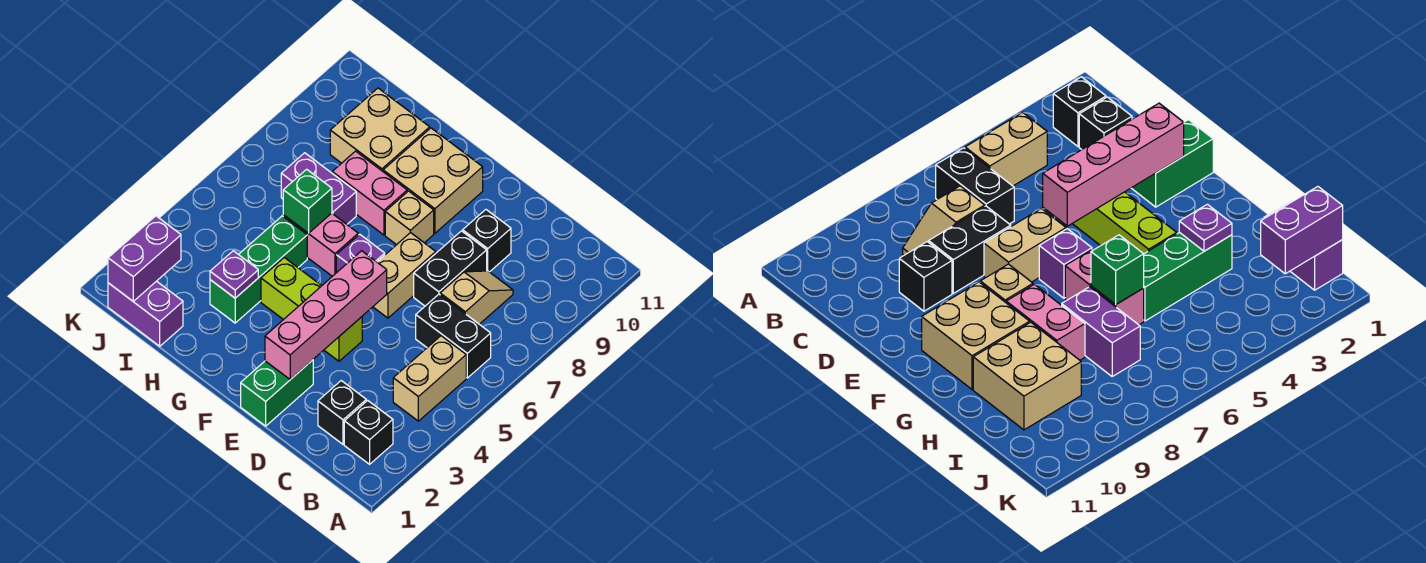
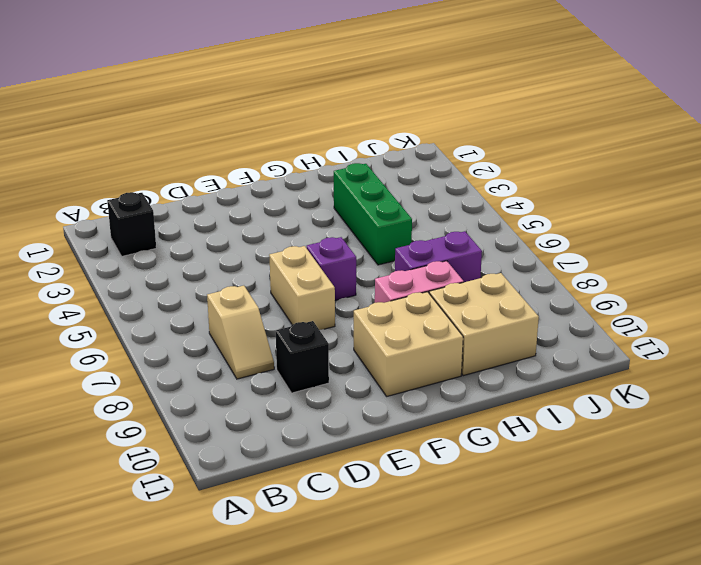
none -> tan 1x2 brick [393,336,466,421]
none -> black 1x2 brick [416,294,491,378]
none -> black 1x1 brick [318,381,366,444]

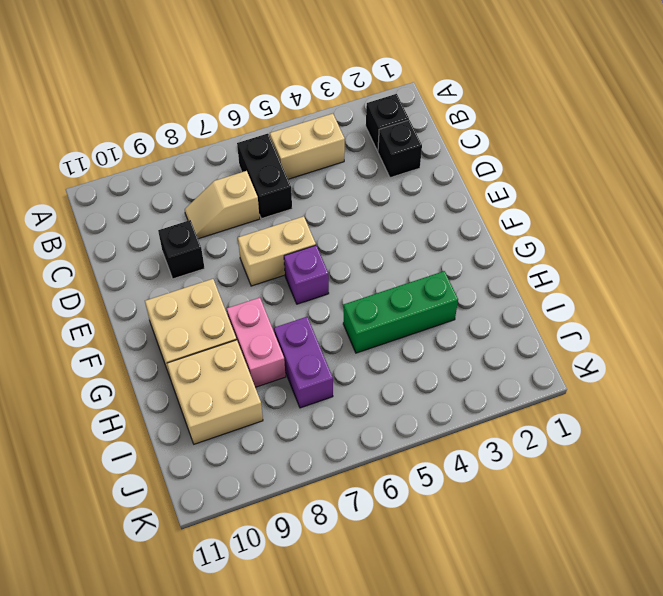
none -> black 1x2 brick [414,231,487,306]
none -> green 1x2 brick [241,360,313,426]
none -> lime 1x3 brick [261,258,362,361]

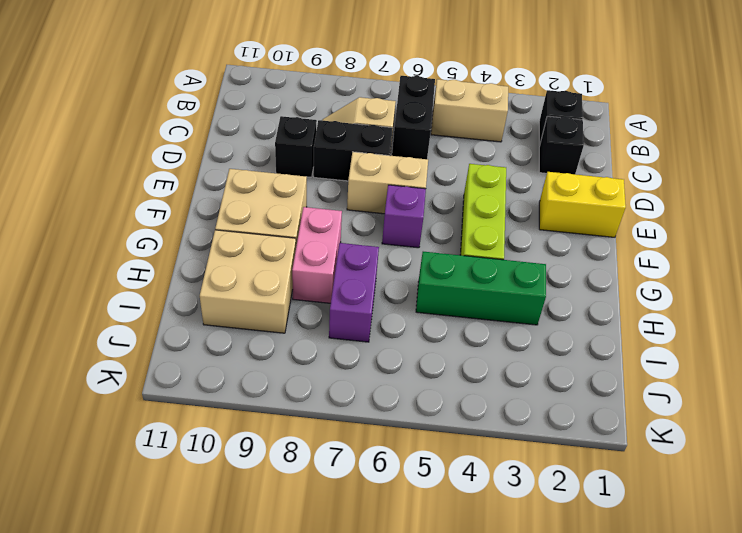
yellow 1x2 brick [539,172,626,237] -> green 1x2 brick [241,360,313,426]
none -> tan 1x1 brick [385,191,434,245]
none -> pink 1x2 brick [283,213,358,276]
none -> purple 1x2 brick [108,281,183,346]

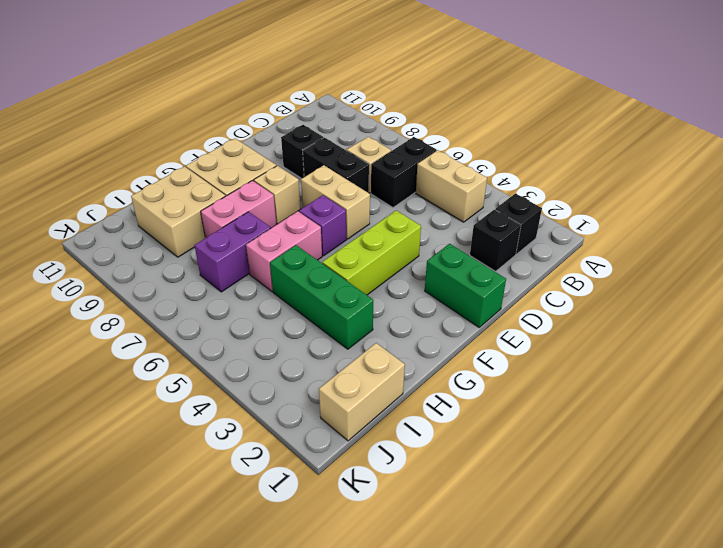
tan 1x2 brick [319,343,405,441] -> purple 1x2 brick [108,281,183,346]
none -> pink 1x4 brick [265,251,387,379]
none -> purple 1x1 plate [210,251,258,298]
none -> green 1x1 brick [283,169,332,233]

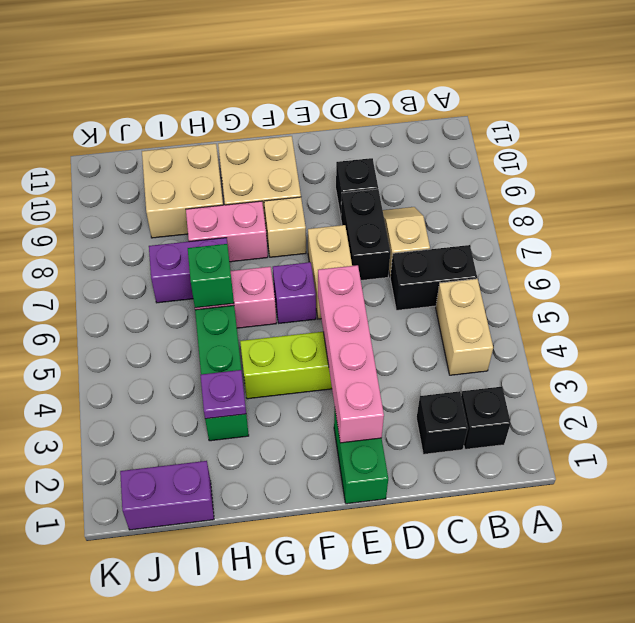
none -> purple 1x2 brick [108,216,181,301]

